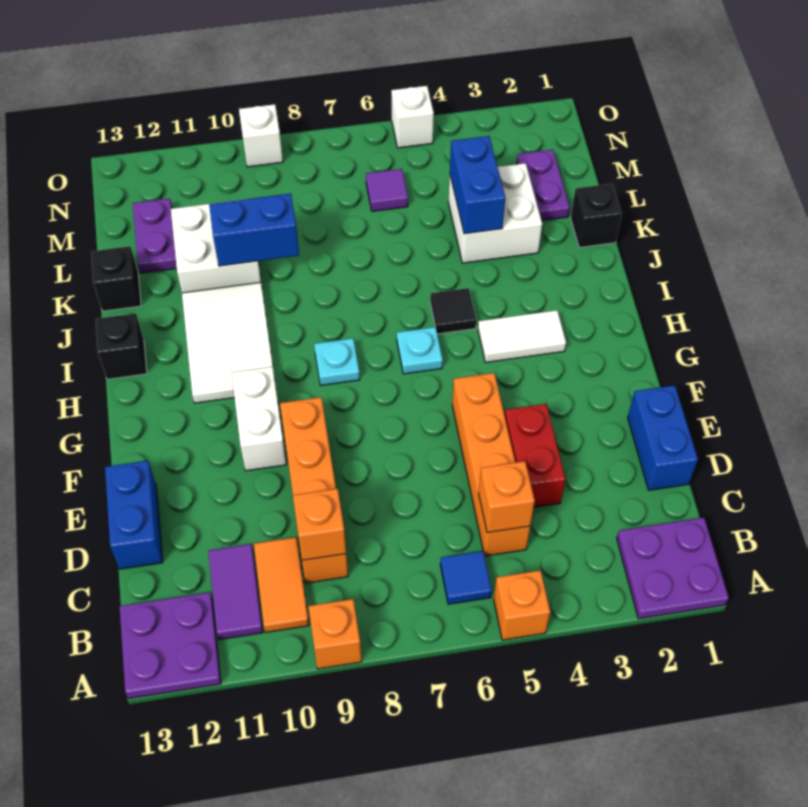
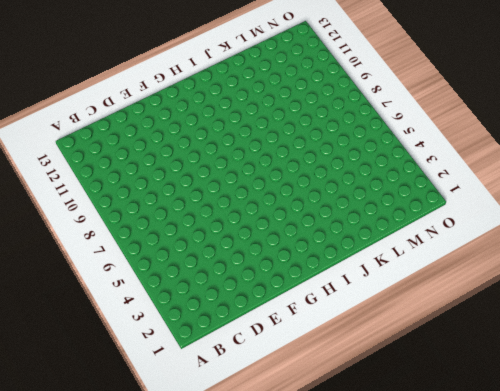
none -> purple 2x2 plate [617,518,729,619]
none -> orange 1x1 brick [494,571,550,640]
none -> orange 1x1 brick [308,599,362,669]
none -> purple 2x2 plate [120,592,221,699]

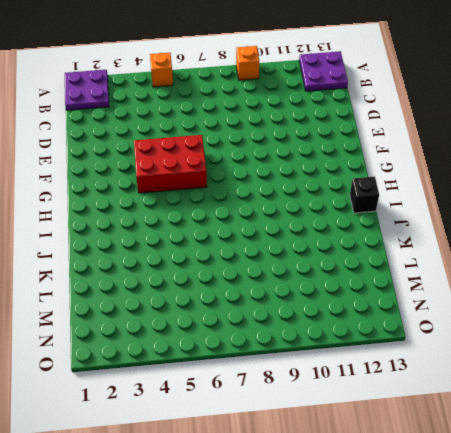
red 2x3 brick [134,135,207,193] -> orange 1x4 brick [452,373,530,556]
none -> blue 1x1 tile [440,551,492,604]
none -> orange 1x2 tile [254,537,309,632]
none -> purple 1x2 tile [208,544,263,640]
none -> orange 1x4 brick [280,397,348,583]

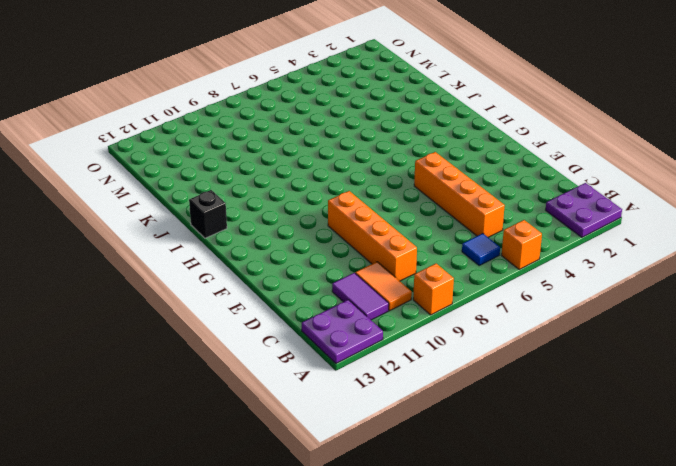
none -> blue 1x2 brick [628,385,698,490]
none -> red 1x2 brick [505,404,566,507]
none -> blue 1x2 brick [105,461,163,569]
none -> white 1x2 brick [232,367,287,471]

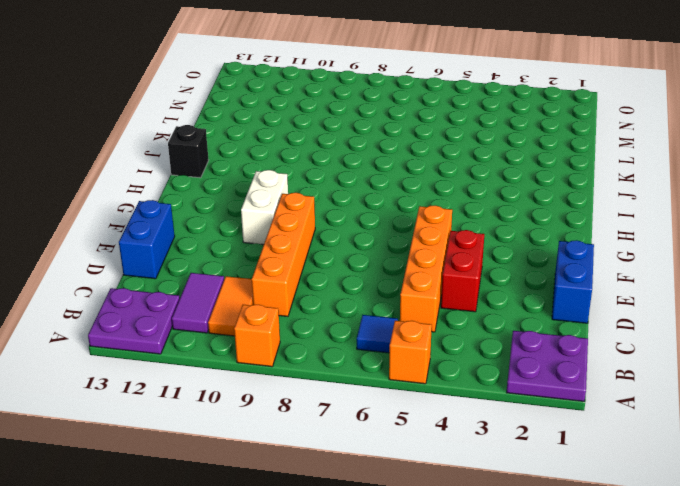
none -> white 1x2 tile [478,310,566,362]
none -> cyan 1x1 plate [397,327,443,374]
none -> cyan 1x1 plate [314,338,360,385]
none -> white 2x3 tile [182,282,273,403]

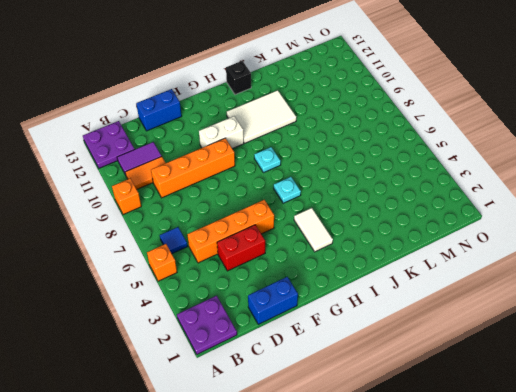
none -> black 1x1 tile [430,288,476,334]
none -> black 1x1 brick [571,184,622,248]
none -> white 2x2 brick [448,163,542,263]
none -> white 2x2 brick [171,199,261,293]

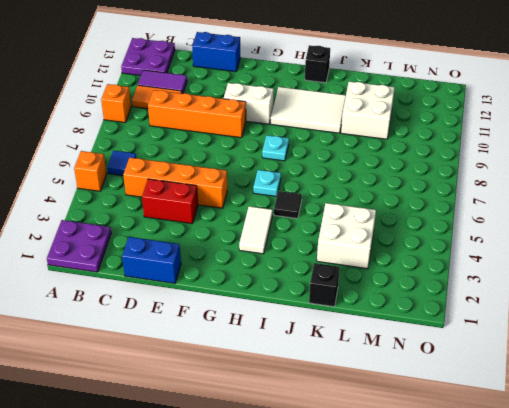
none -> black 1x1 brick [91,246,141,311]
none -> purple 1x2 plate [517,150,570,220]
none -> purple 1x2 plate [133,198,177,273]
none -> purple 1x1 tile [366,169,408,211]

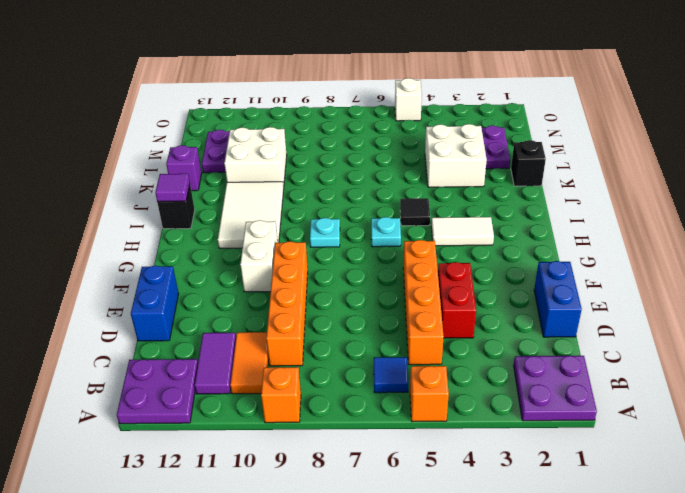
purple 1x1 tile [155,174,190,202] -> purple 1x1 tile moved to [366,169,408,211]
purple 1x1 brick [166,145,202,191] -> black 1x1 brick [91,246,141,311]
none -> white 1x1 brick [239,104,283,167]
none -> orange 1x1 brick [479,461,535,533]
none -> orange 1x1 brick [293,489,346,560]
none -> blue 1x2 brick [450,136,505,234]

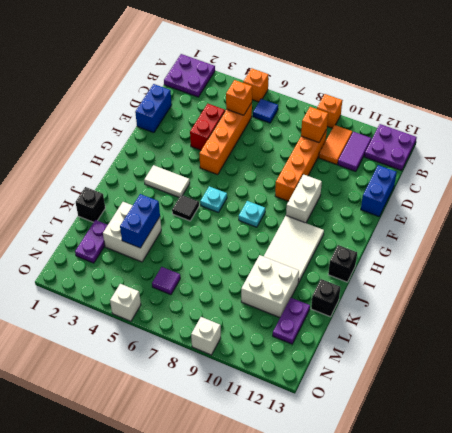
none -> blue 1x2 brick [209,194,299,266]

